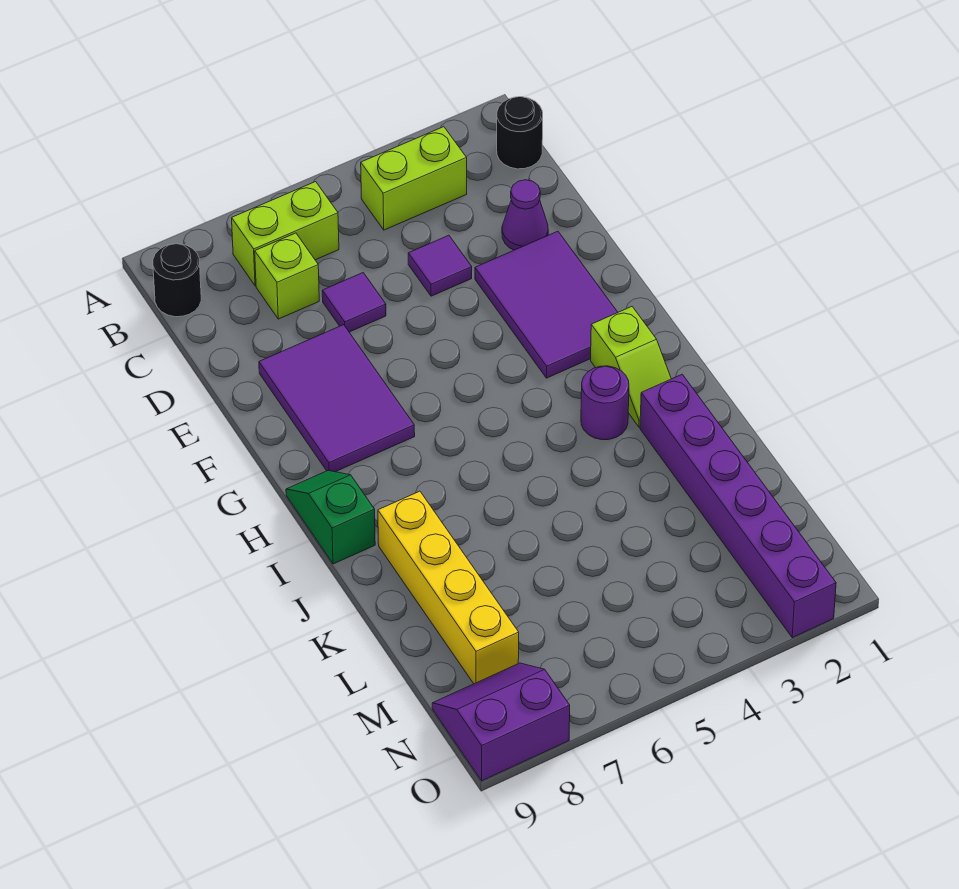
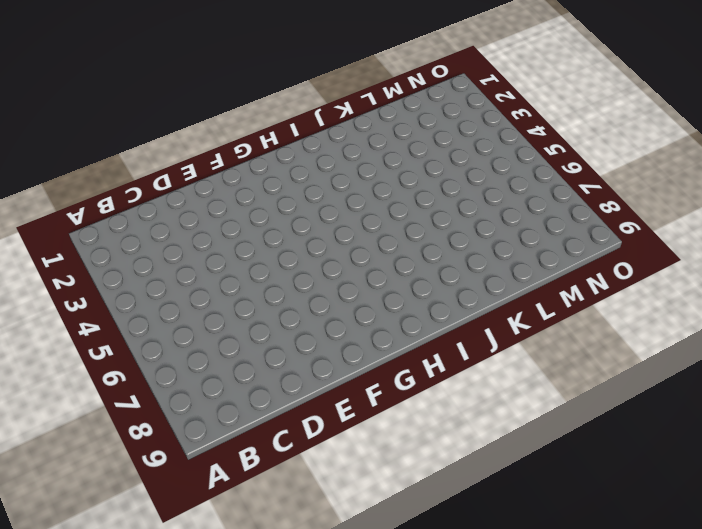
none -> black 1x1 round brick [497,97,543,169]
none -> lime 1x2 brick [361,127,467,230]
none -> lime 1x2 brick [232,182,339,286]

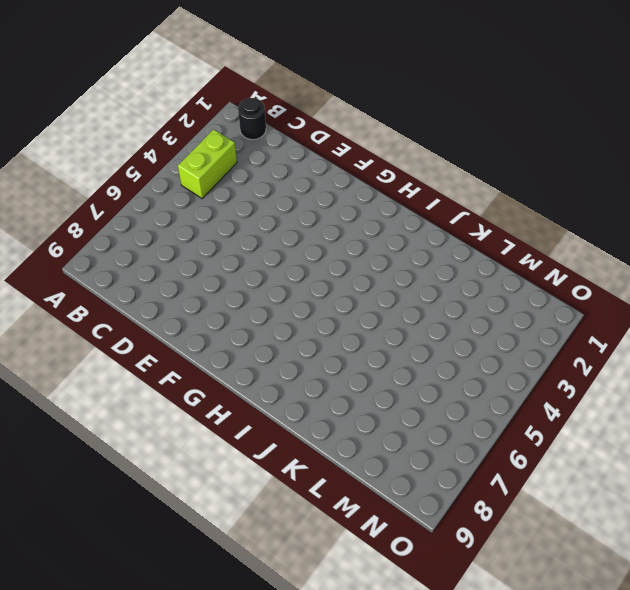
none -> lime 1x2 brick [232,182,339,286]
none -> black 1x1 round brick [153,244,201,317]
none -> lime 1x1 brick [255,233,319,319]

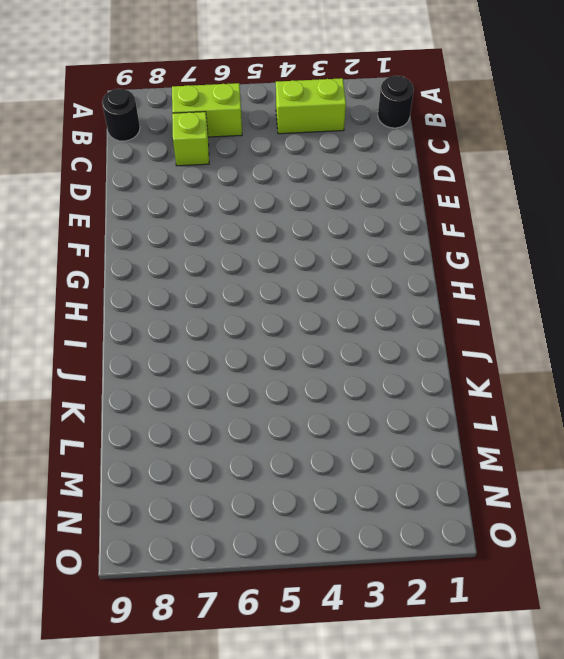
none -> purple 1x1 cone [502,180,548,250]
none -> purple 1x1 tile [408,235,472,296]
none -> purple 1x1 tile [322,273,386,332]

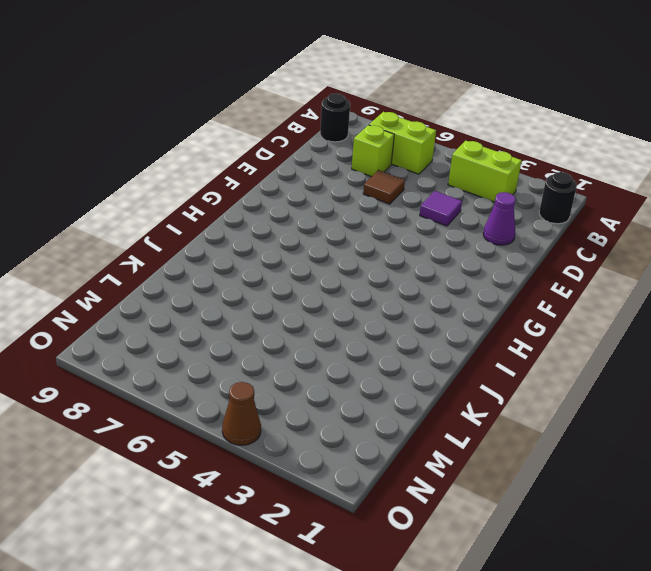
brown 1x1 tile [363,170,405,204] -> purple 1x1 tile [322,273,386,332]
brown 1x1 cone [222,382,261,445] -> none
none -> purple 2x3 tile [475,231,618,378]
none -> purple 2x3 tile [259,325,415,472]
none -> lime 1x2 slope [591,307,671,427]

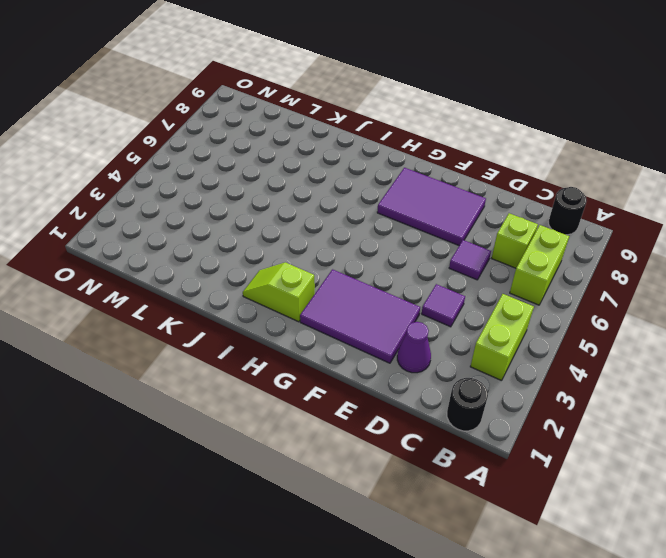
none -> green 1x2 slope [286,471,375,564]
none -> purple 1x1 round brick [581,366,629,440]
none -> purple 1x6 brick [640,374,836,638]

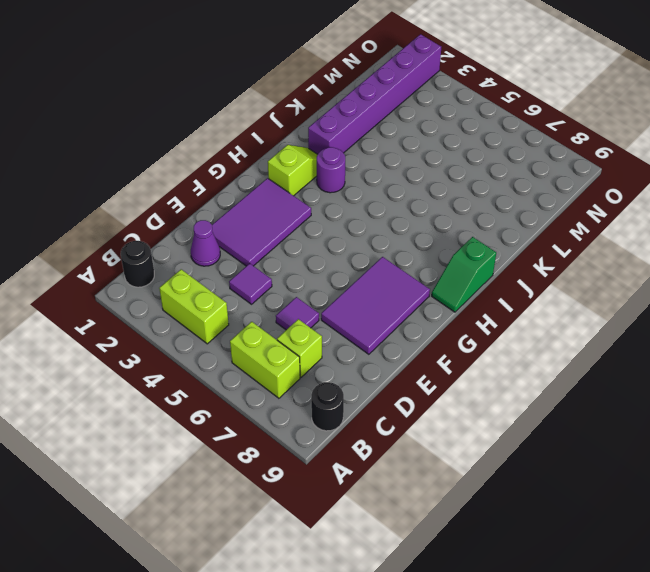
none -> yellow 1x4 brick [378,491,519,684]
none -> purple 2x2 slope [432,663,570,781]

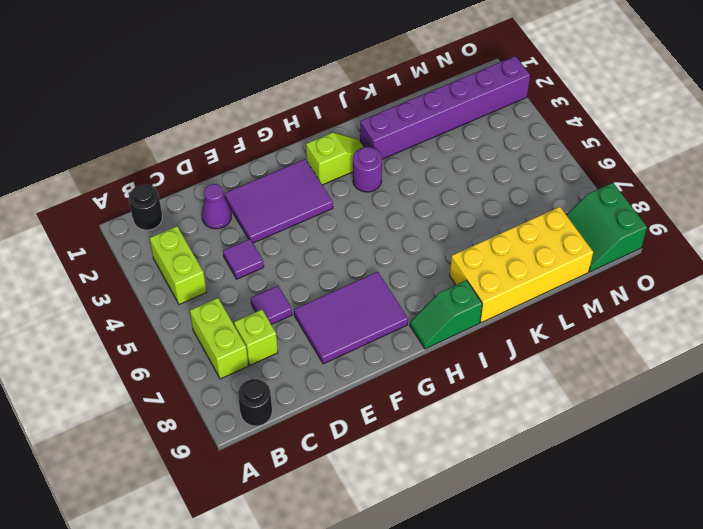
yellow 2x4 brick [450,207,593,323] -> yellow 1x4 brick [378,491,519,684]
green 2x2 slope [567,183,647,272] -> purple 2x2 slope [432,663,570,781]

